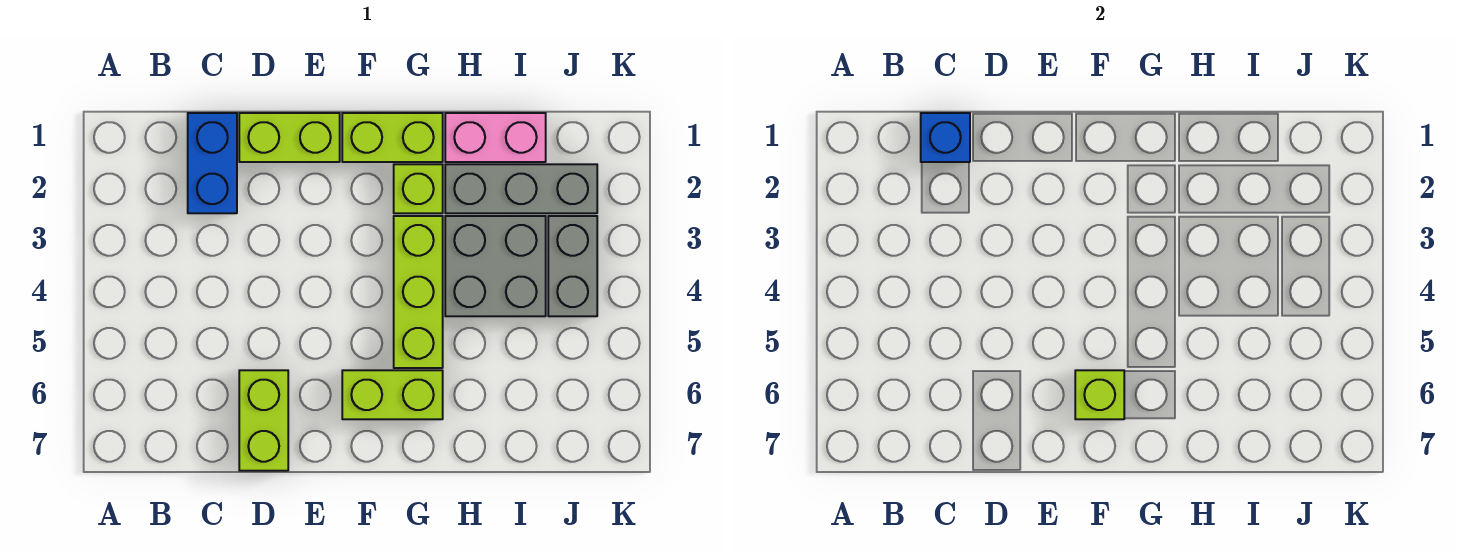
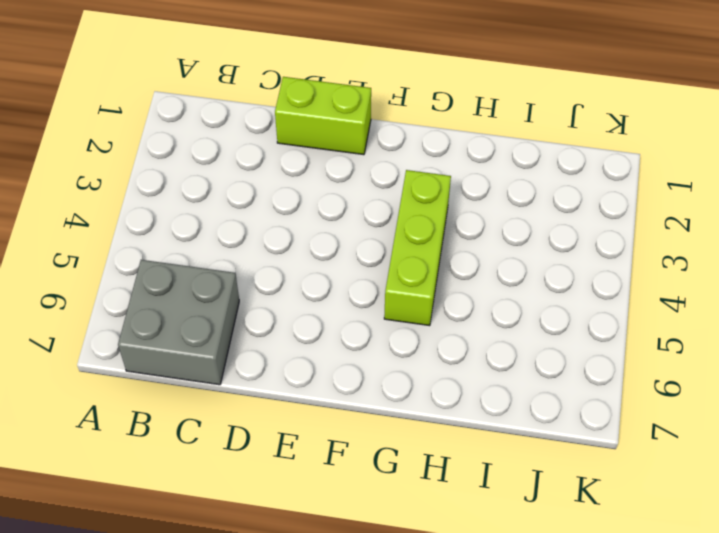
grey 2x2 brick [118,260,239,385] -> grey 2x2 brick moved to [445,216,546,316]
none -> blue 1x2 brick [188,113,237,213]
none -> lime 1x2 brick [239,370,288,471]
none -> lime 1x2 brick [342,113,443,162]

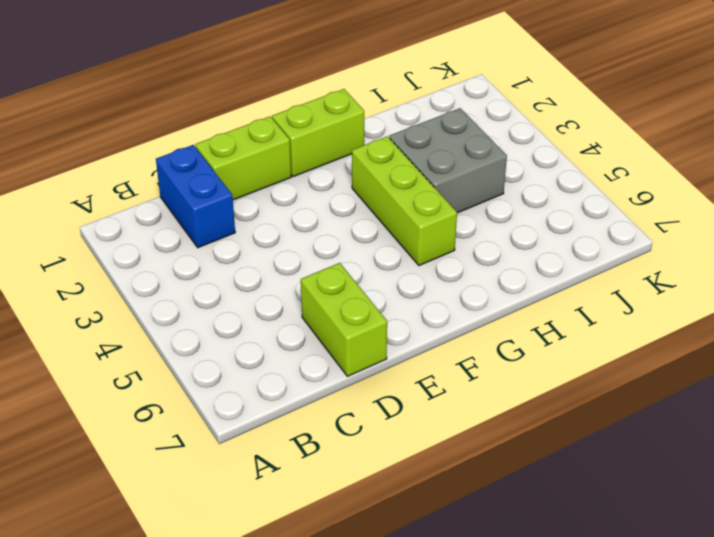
none -> lime 1x2 brick [342,370,443,419]
none -> lime 1x1 brick [394,164,443,213]
none -> pink 1x2 brick [445,113,546,162]

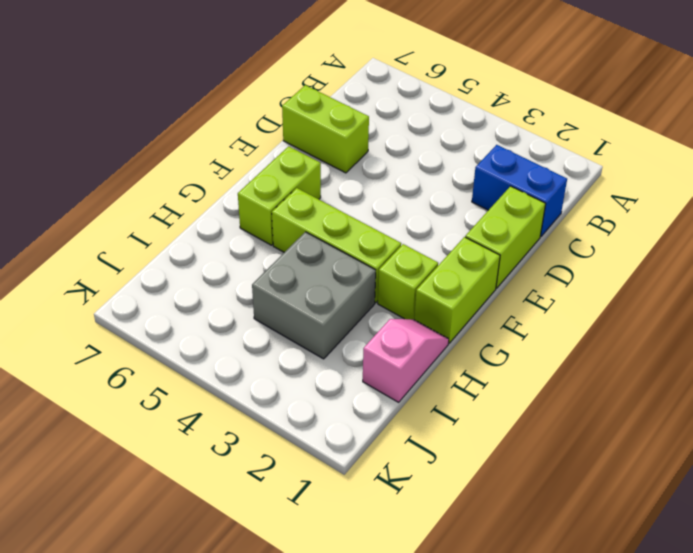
pink 1x2 slope [363,319,449,402] -> pink 1x2 brick [445,113,546,162]
none -> grey 1x3 brick [445,164,597,213]
none -> grey 1x2 brick [548,216,597,316]
none -> blue 1x1 brick [921,113,970,162]

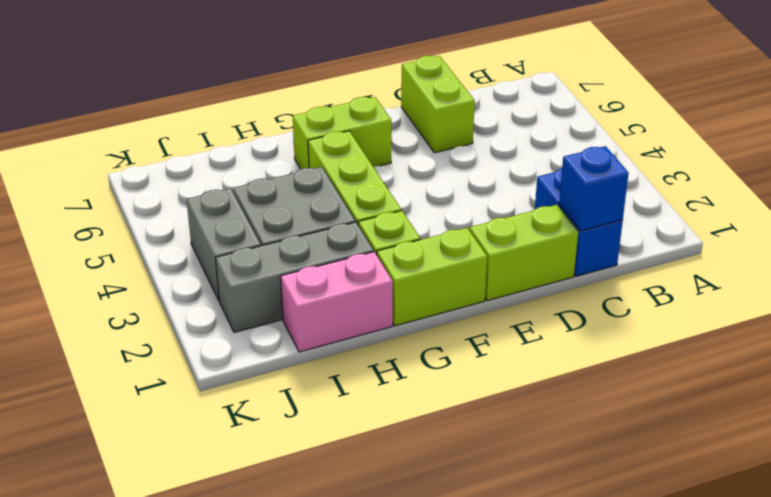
none -> lime 1x1 brick [1075,370,1124,419]

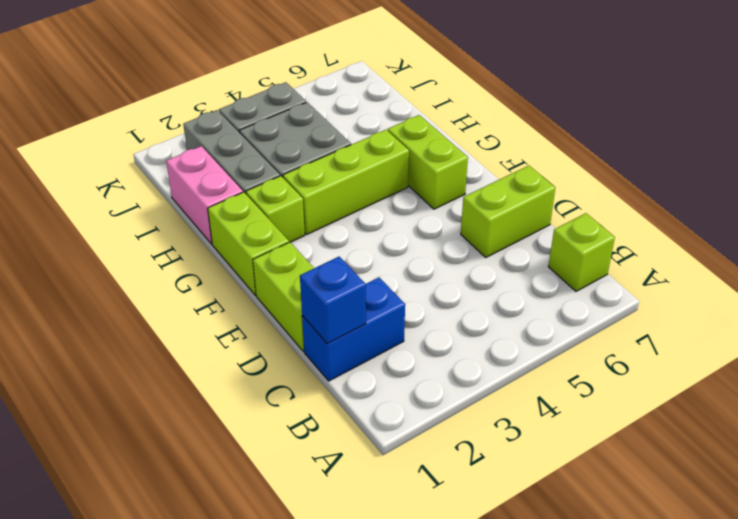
lime 1x1 brick [548,213,615,291] -> lime 1x1 brick moved to [1075,370,1124,419]

